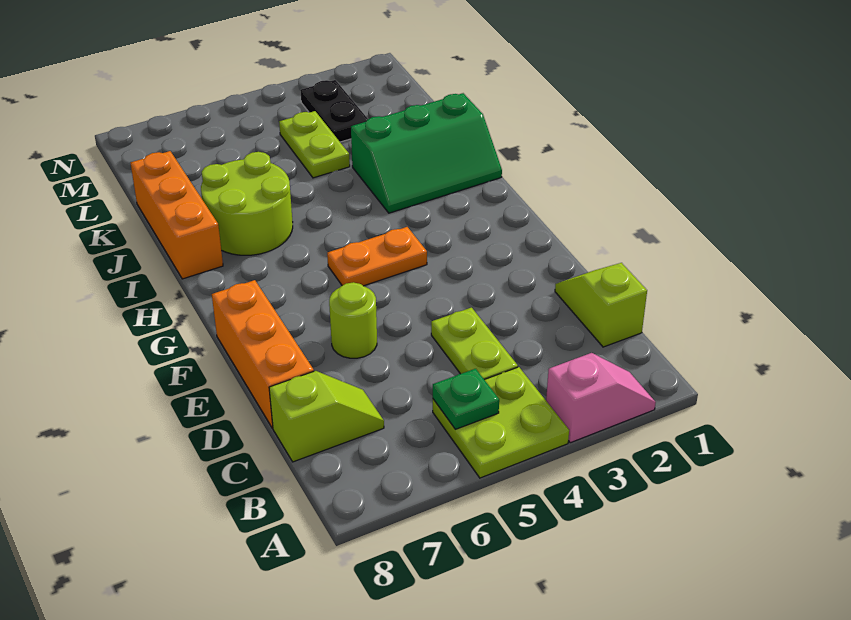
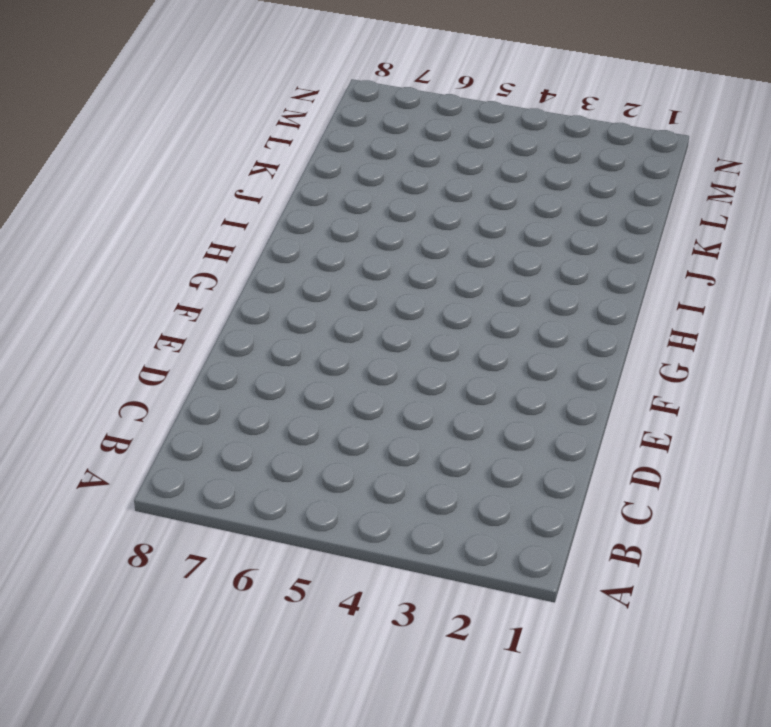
none -> pink 1x2 slope [546,353,656,443]
none -> lime 2x2 plate [433,367,569,478]
none -> lime 1x2 slope [555,263,647,347]

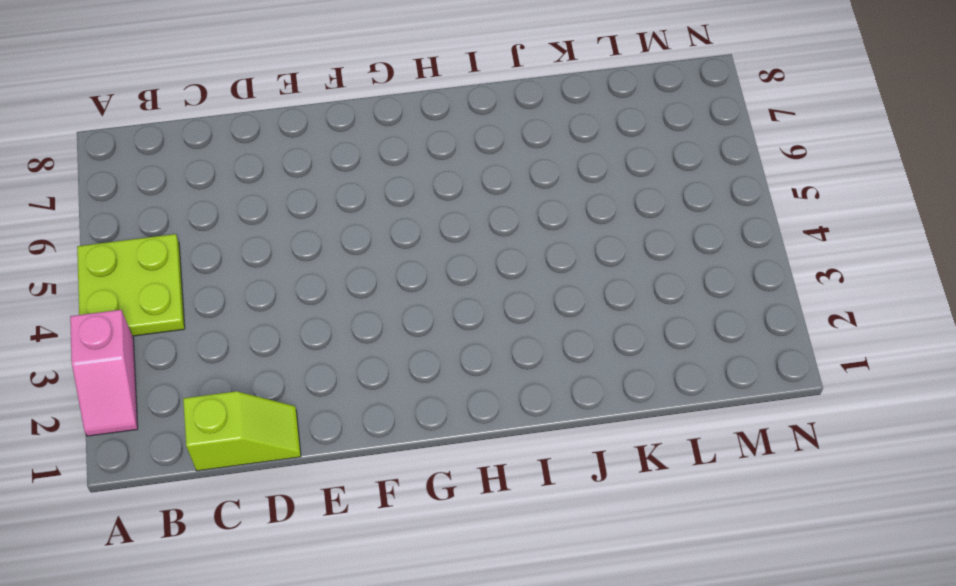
none -> lime 1x2 plate [431,308,518,380]
none -> lime 1x2 slope [269,371,384,462]
none -> orange 1x3 brick [212,280,314,428]

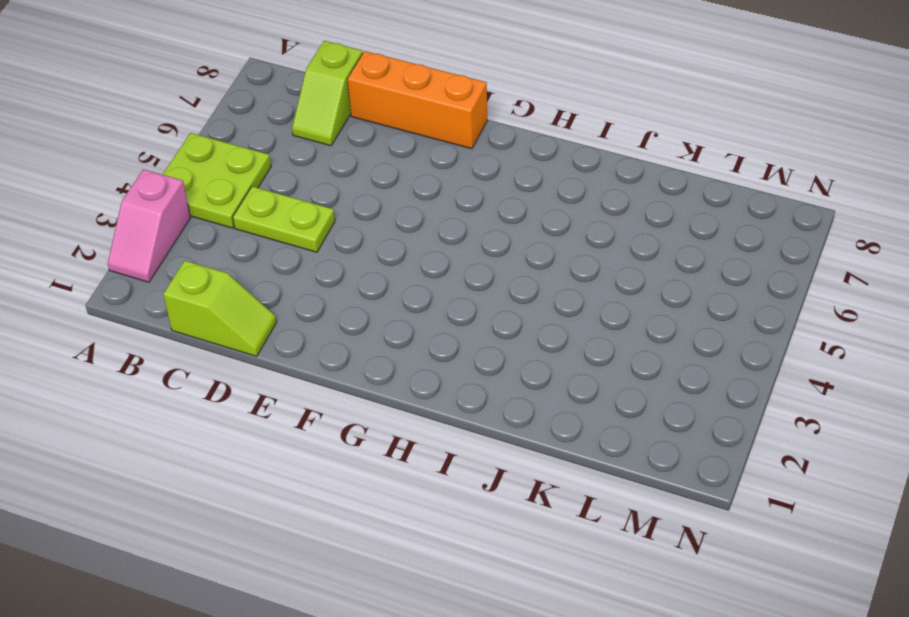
none -> lime 1x1 round brick [329,282,377,358]
none -> orange 1x2 plate [327,227,427,286]
none -> green 2x3 slope [351,93,502,213]

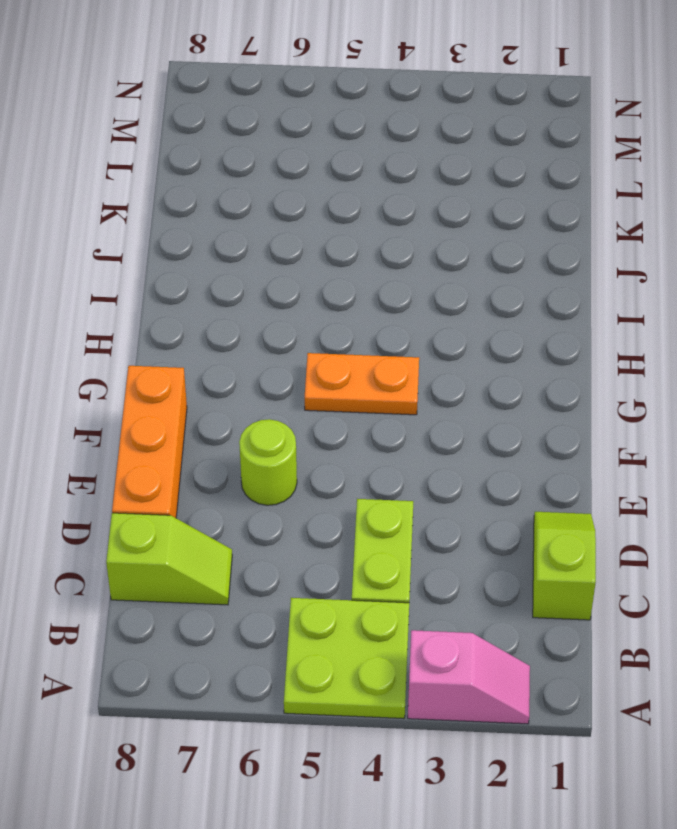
none -> green 2x3 slope [351,93,502,213]
none -> lime 2x2 round brick [201,152,293,255]
none -> orange 1x3 brick [131,151,223,279]

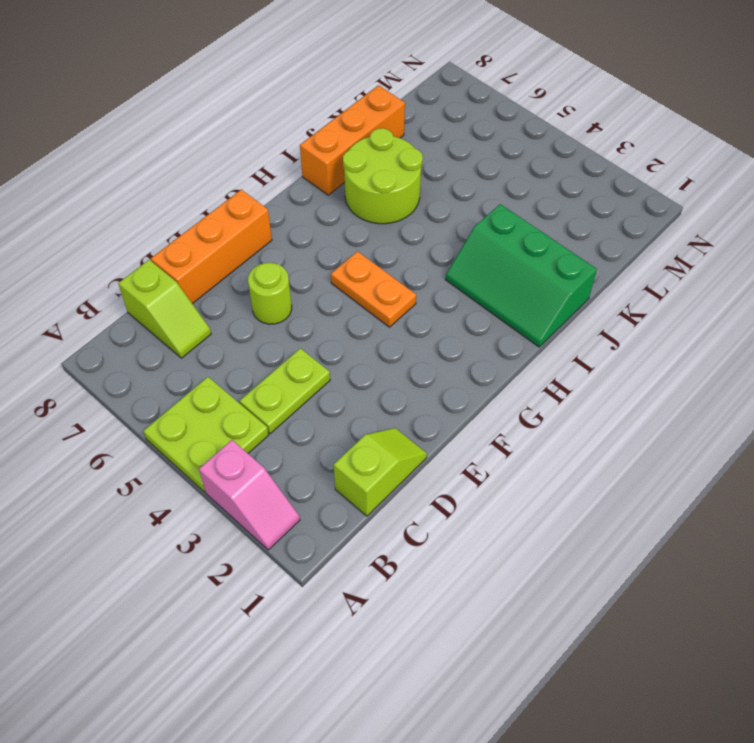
none -> lime 1x2 plate [279,111,350,178]
none -> black 1x2 plate [300,80,368,142]
none -> green 1x1 plate [433,369,499,429]

